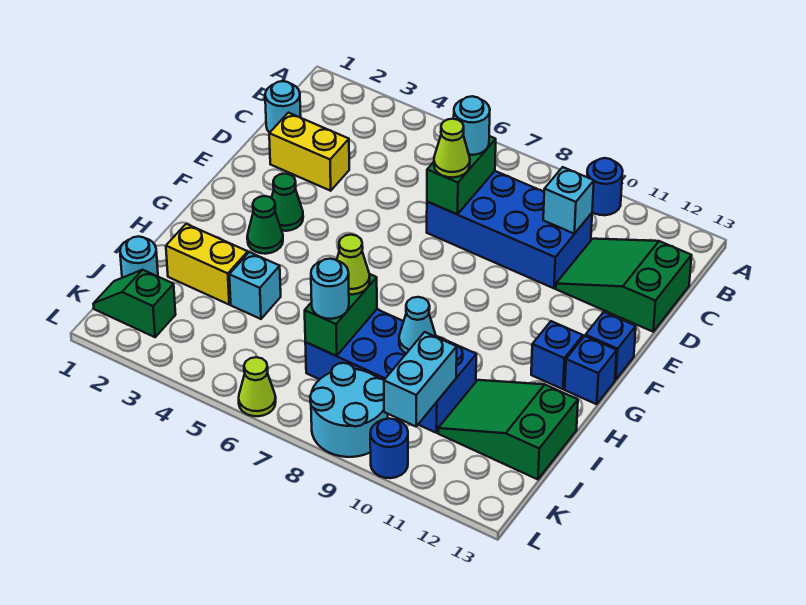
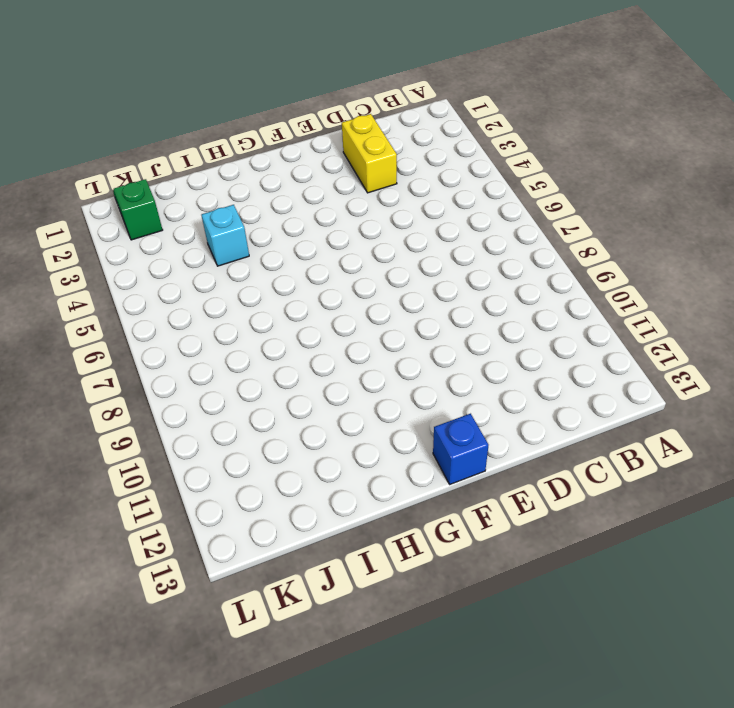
none -> blue 1x1 round brick [587,158,623,215]
none -> cyan 1x1 round brick [265,81,301,133]
none -> blue 2x4 brick [427,171,592,288]

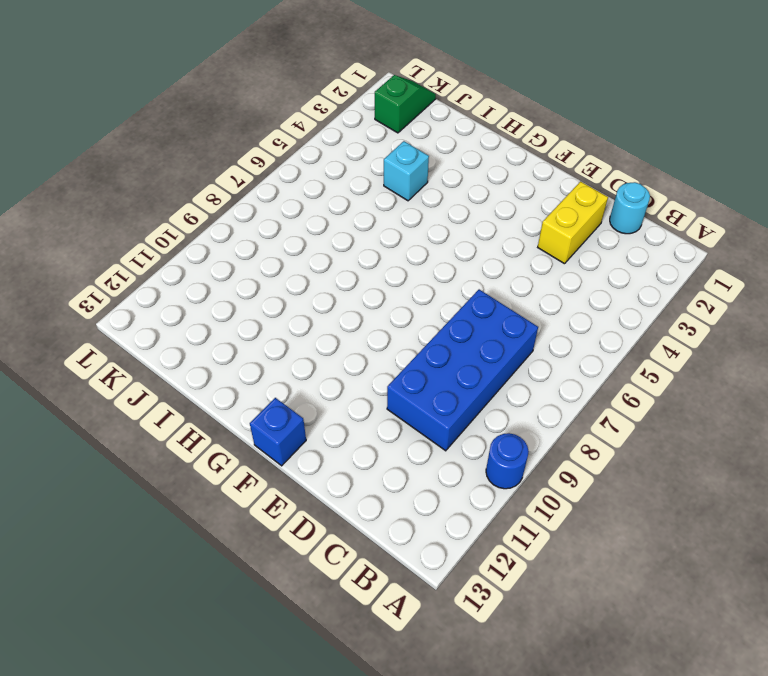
none -> green 2x3 slope [556,239,692,332]
none -> green 1x1 cone [272,174,303,231]
none -> green 1x1 cone [247,196,283,254]

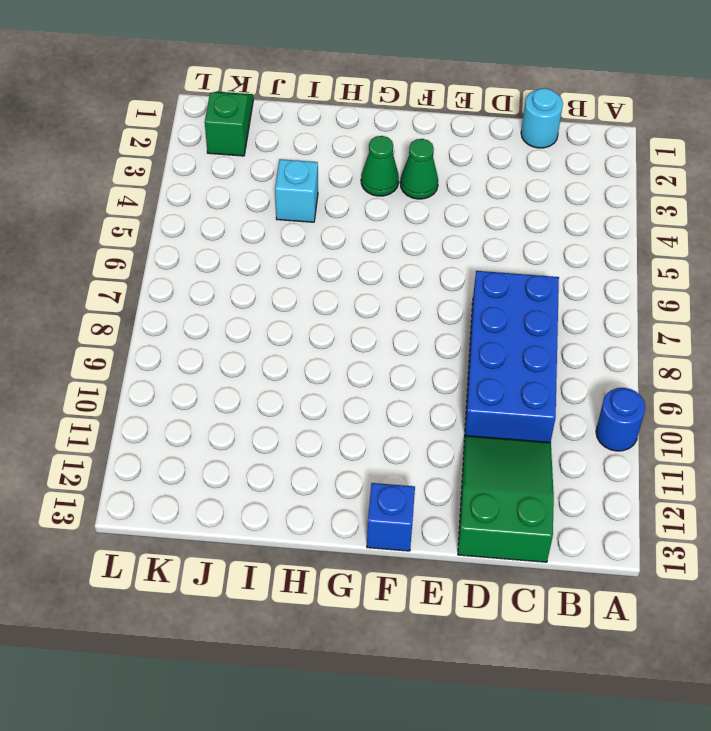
none -> yellow 1x2 brick [269,113,349,191]
none -> blue 1x1 brick [531,321,583,389]
none -> blue 1x1 brick [565,336,617,404]

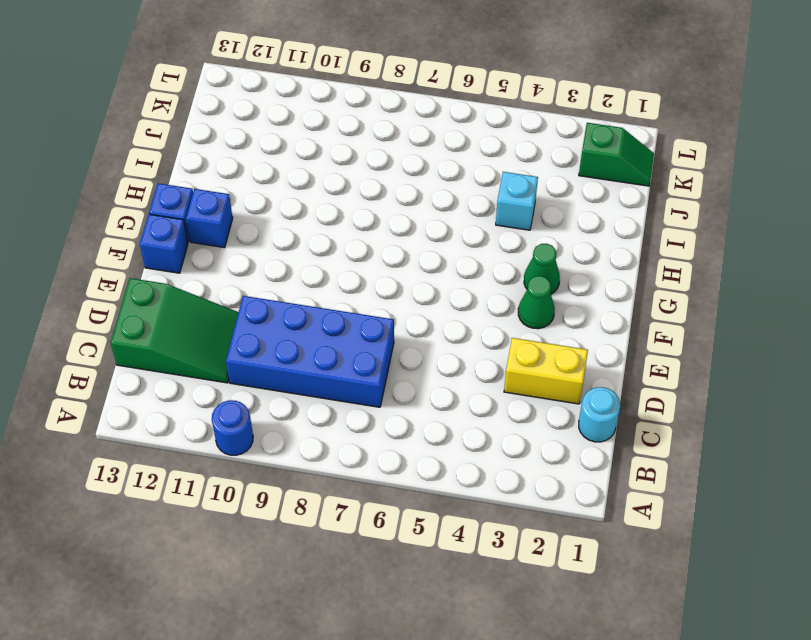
none -> yellow 1x2 brick [166,224,248,304]
none -> blue 2x4 brick [305,309,476,433]
none -> green 2x3 slope [438,380,578,479]

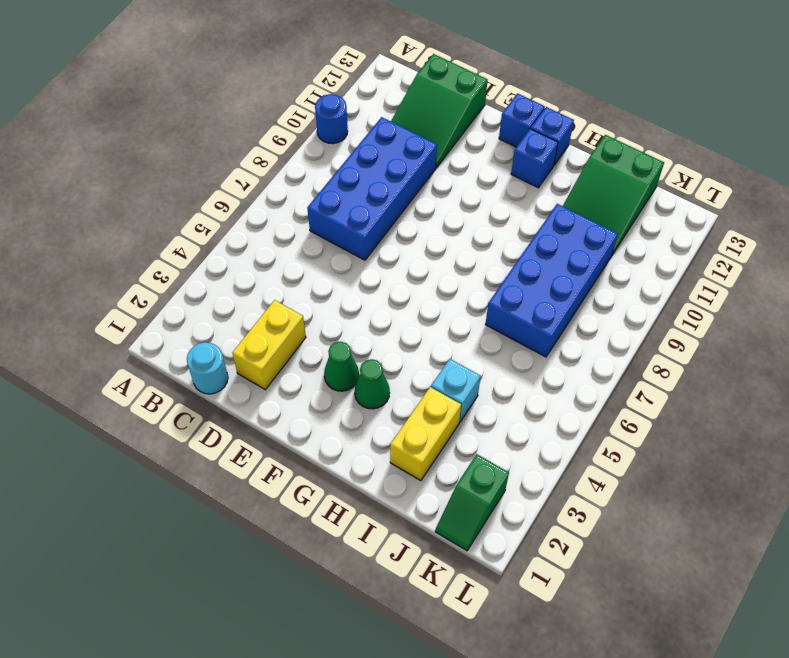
none -> cyan 1x1 round brick [120,236,158,278]
none -> cyan 2x2 round brick [310,363,388,457]
none -> lime 1x1 cone [239,357,276,416]

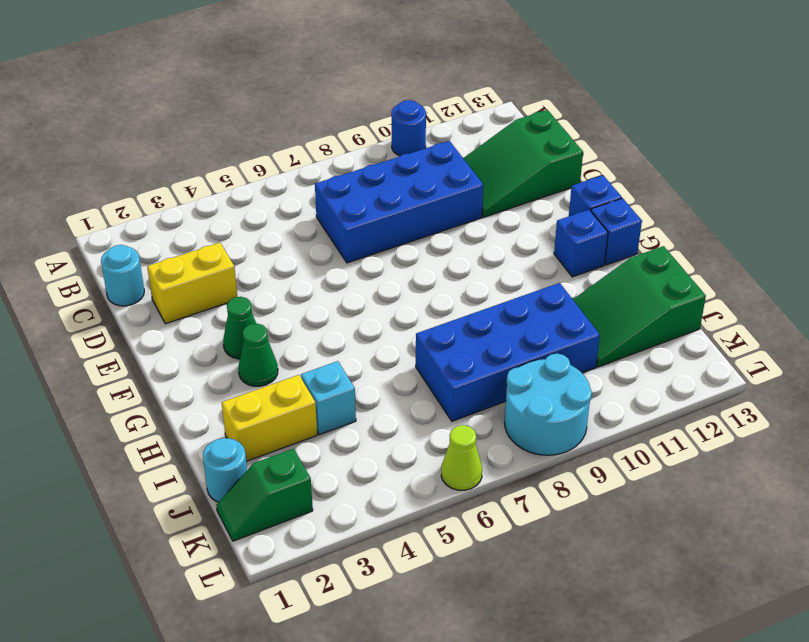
none -> blue 1x1 round brick [370,419,408,478]
none -> green 1x2 brick [427,136,496,215]
none -> cyan 1x1 brick [543,167,594,234]

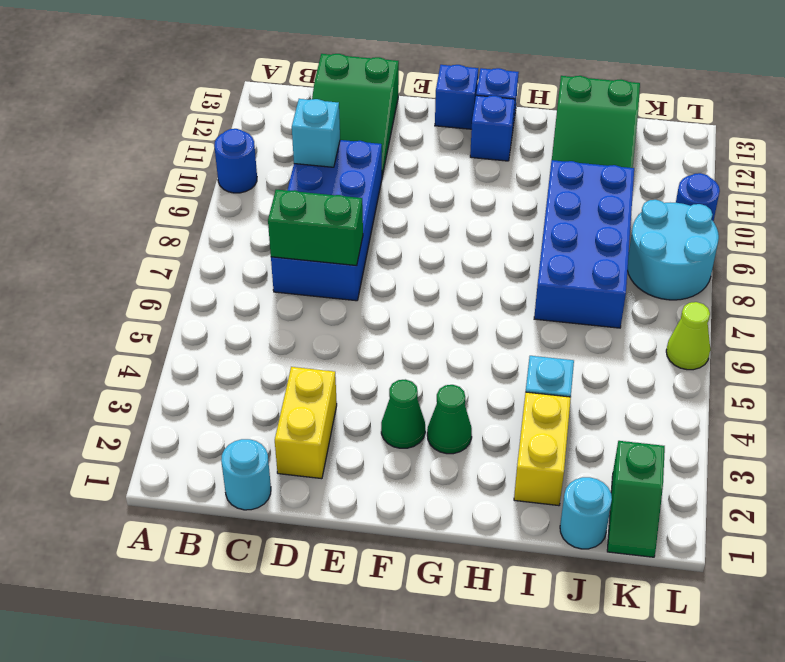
none -> green 1x2 brick [305,274,377,356]
none -> cyan 1x1 cone [399,297,436,353]
none -> cyan 1x2 brick [384,332,457,426]

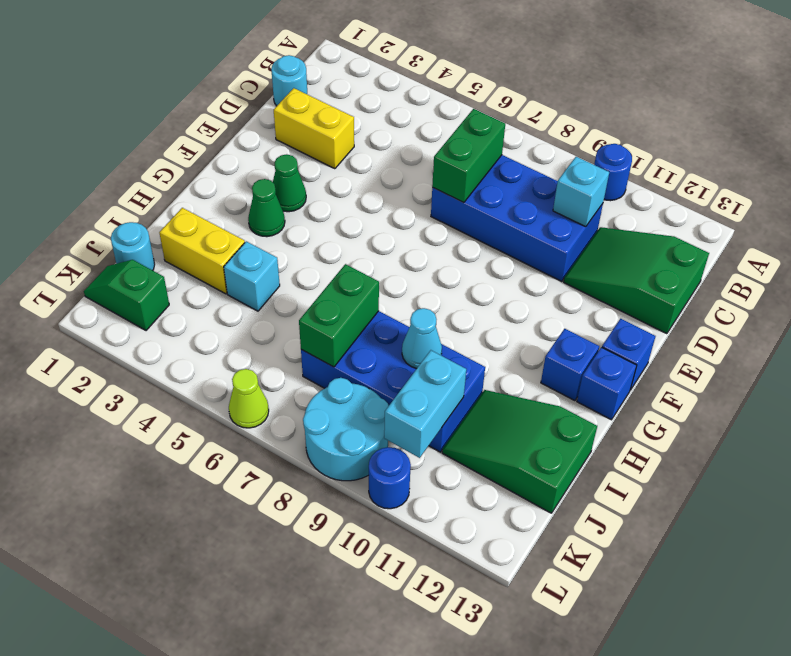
none -> cyan 1x1 round brick [454,96,490,155]
none -> lime 1x1 cone [434,119,470,178]
none -> lime 1x1 cone [337,235,370,295]

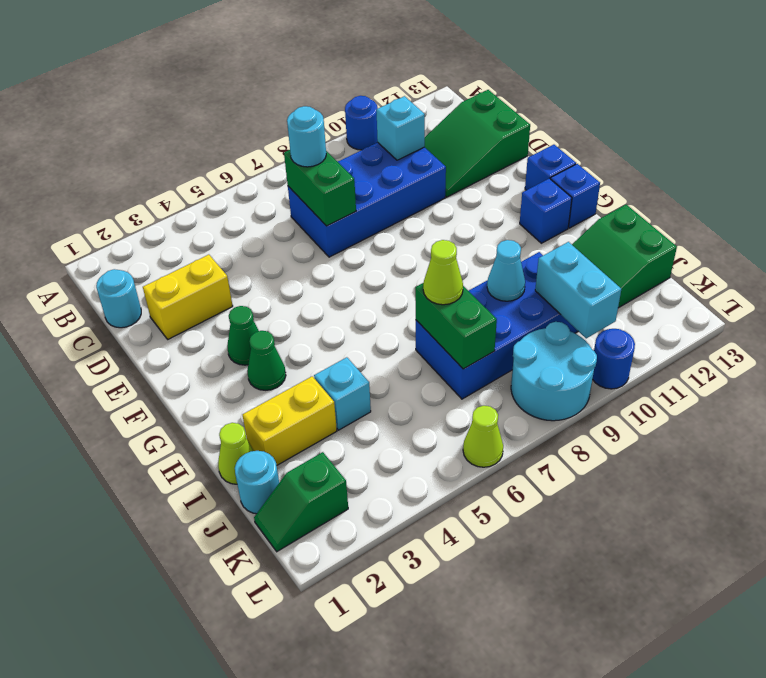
lime 1x1 cone [218,423,254,484] -> lime 1x1 cone moved to [434,119,470,178]
none -> cyan 1x1 round brick [311,259,349,319]

